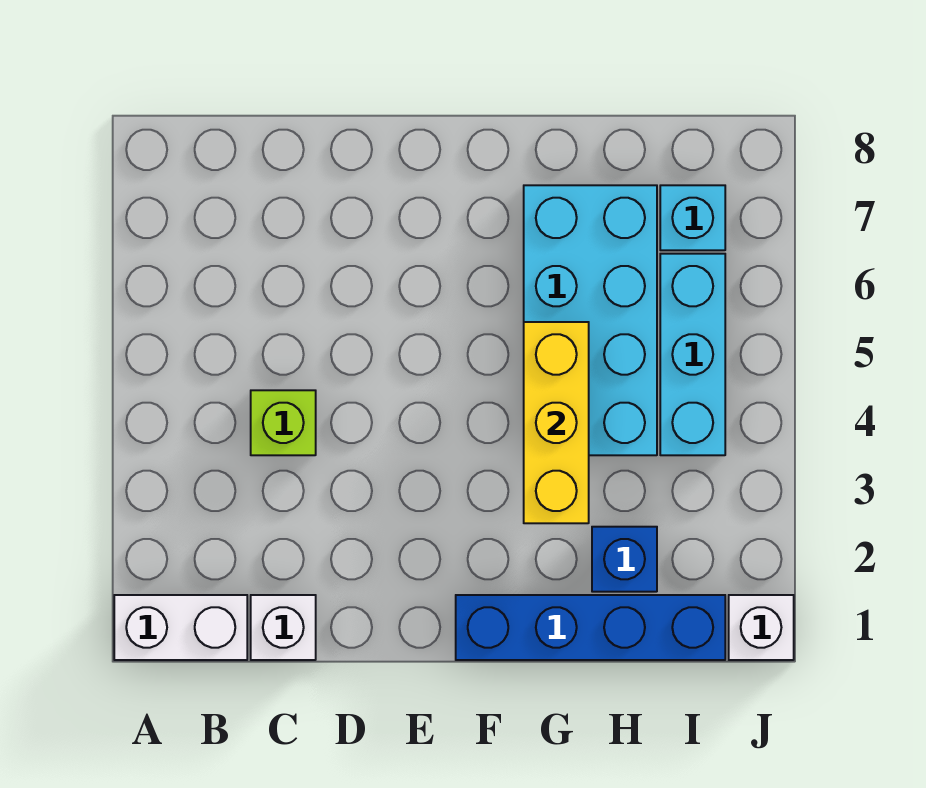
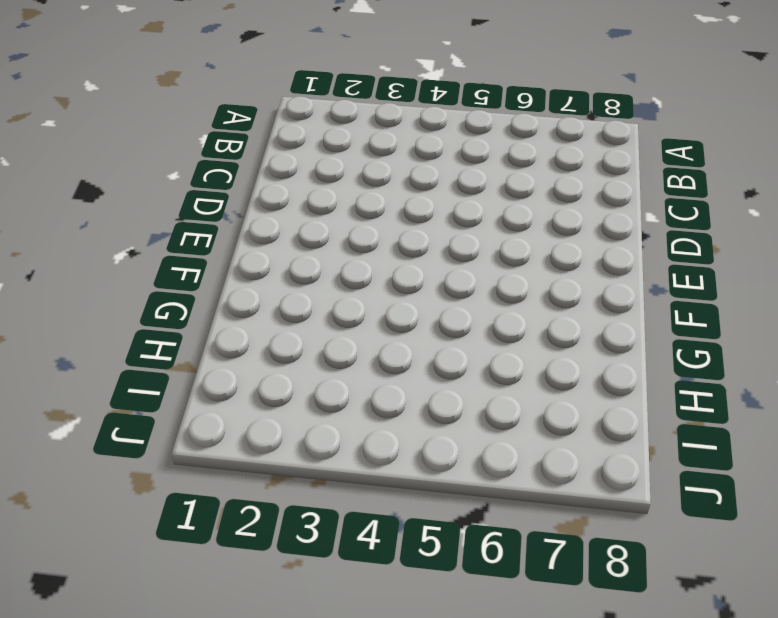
none -> white 1x2 brick [114,595,247,660]
none -> white 1x1 brick [251,595,316,660]

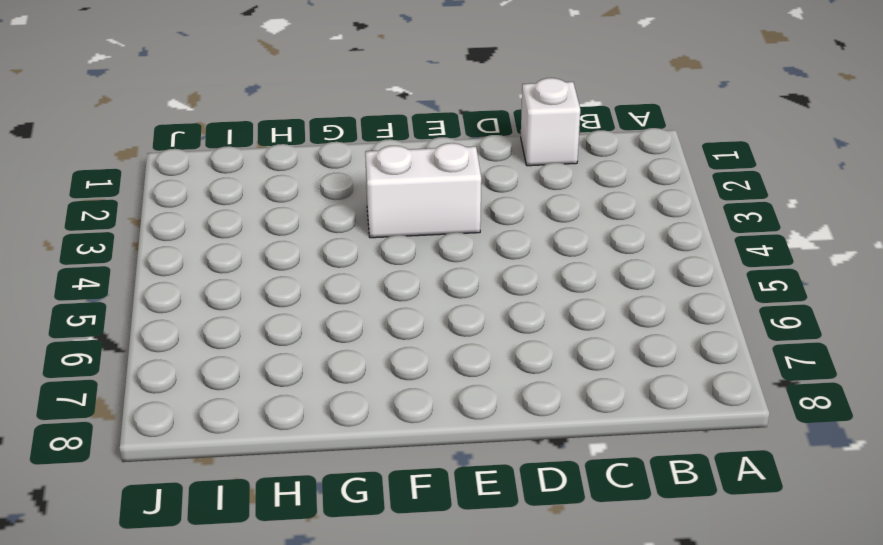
white 1x2 brick [365,143,481,238] -> white 1x2 brick moved to [114,595,247,660]
none -> lime 1x1 brick [251,390,316,455]
none -> blue 1x4 brick [456,595,725,660]

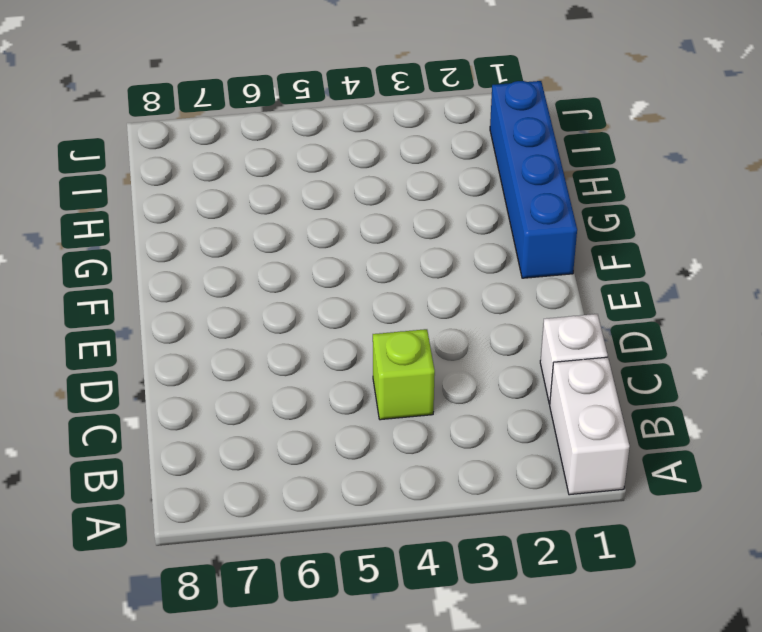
none -> cyan 2x4 brick [524,185,657,455]
none -> blue 1x1 brick [592,527,657,592]

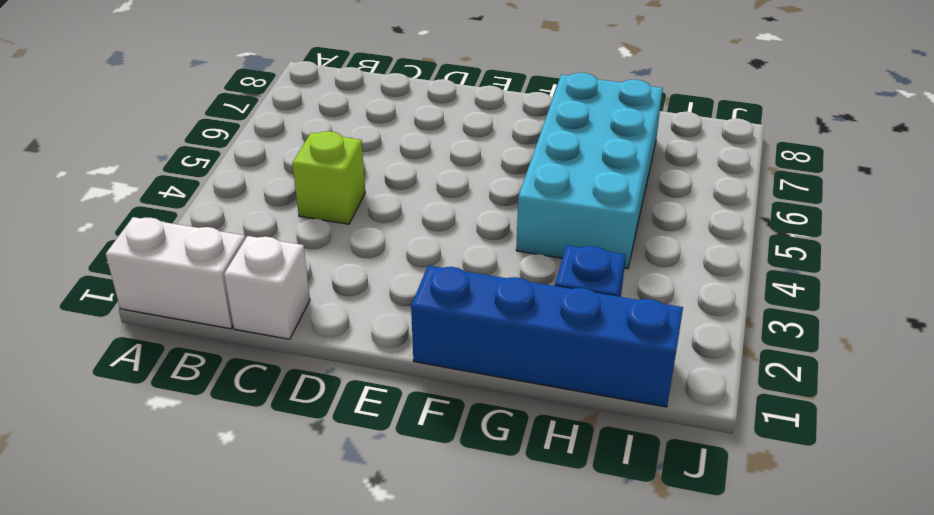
none -> cyan 1x3 brick [660,254,725,455]
none -> cyan 1x1 brick [660,185,725,250]

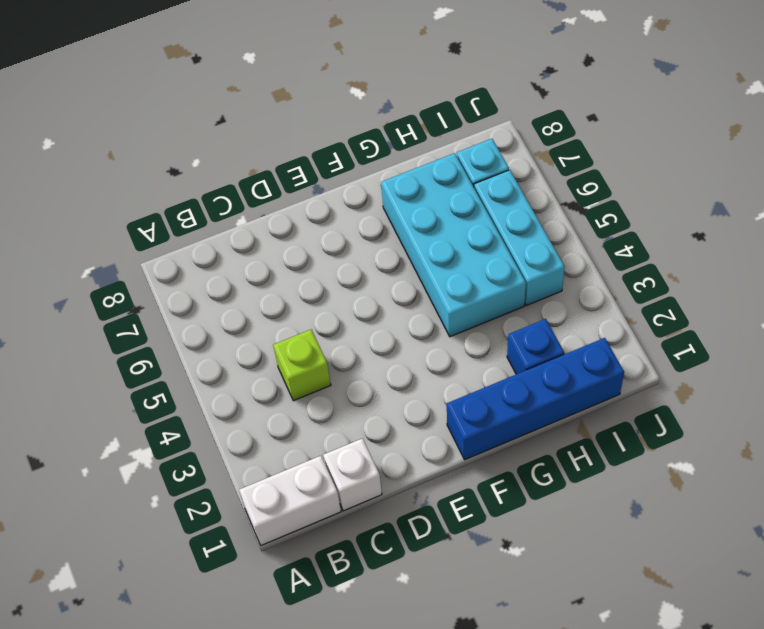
none -> white 1x1 brick [729,595,794,660]
none -> yellow 1x3 brick [524,322,589,523]

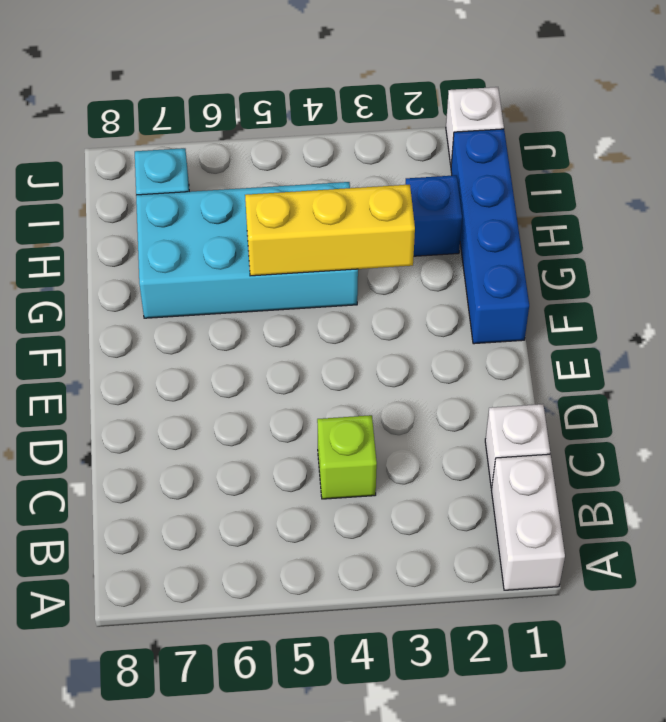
none -> cyan 1x3 brick [660,254,725,455]

